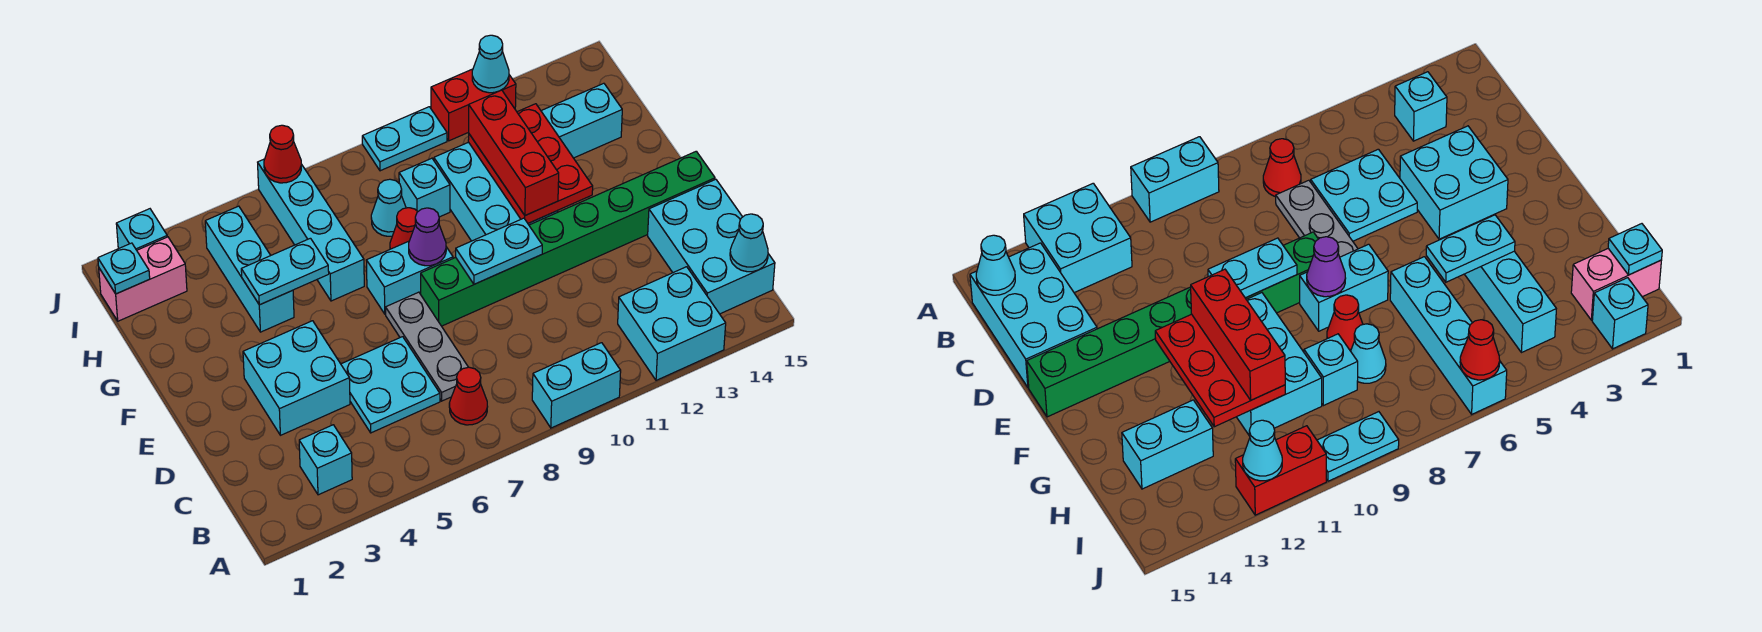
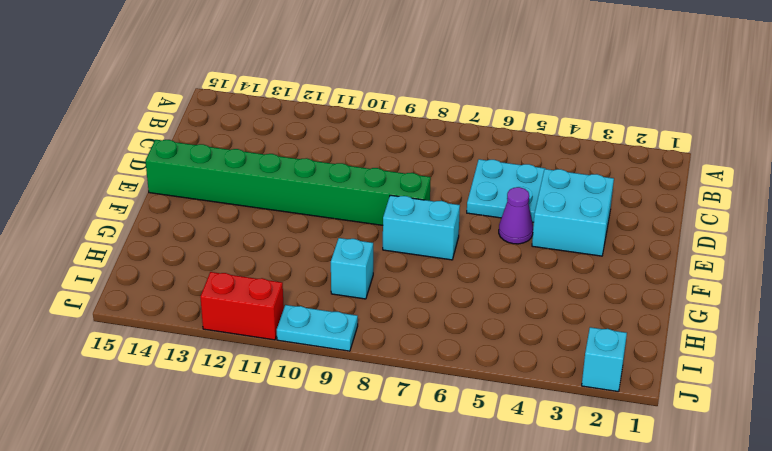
purple 1x1 cone [499,187,533,244] -> purple 1x1 cone moved to [409,208,446,266]
none -> cyan 1x2 brick [532,343,621,428]
none -> cyan 2x2 brick [618,267,726,380]
none -> cyan 1x1 brick [299,425,352,495]
none -> red 1x1 cone [449,367,488,425]

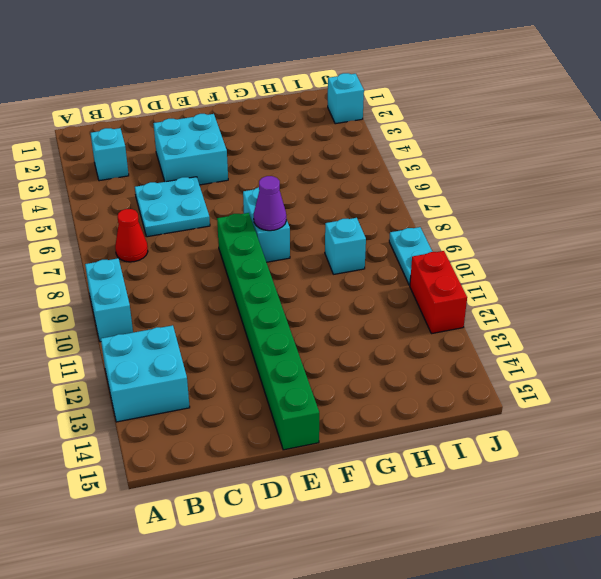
none -> cyan 2x3 brick [648,179,775,314]
none -> grey 1x3 plate [386,292,468,401]
none -> cyan 2x3 brick [434,142,558,241]
none -> cyan 1x3 brick [205,206,294,332]

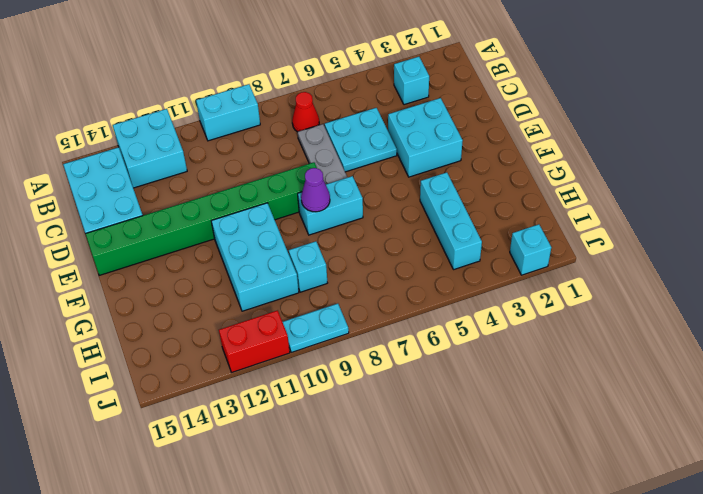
none -> cyan 1x4 brick [258,159,364,301]
none -> red 1x1 cone [390,208,418,249]
none -> cyan 1x1 cone [371,179,406,236]
none -> cyan 1x2 brick [541,83,622,158]

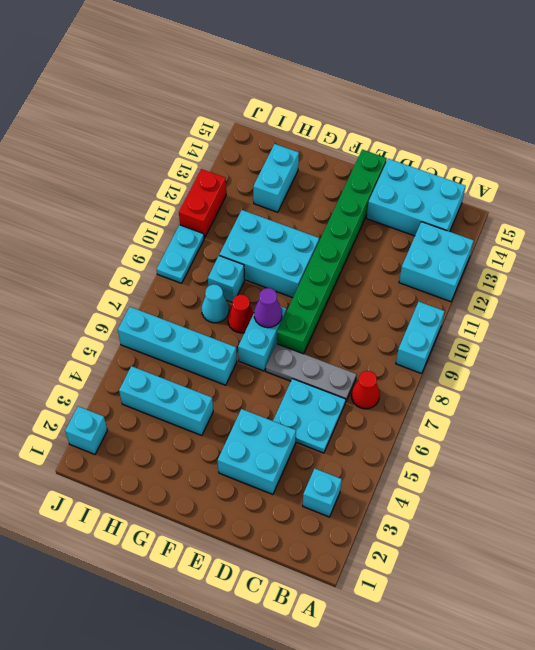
none -> pink 1x2 brick [99,237,187,321]
none -> cyan 1x1 cone [730,214,768,272]
none -> cyan 1x2 plate [456,218,542,284]
none -> red 2x3 plate [468,104,593,223]

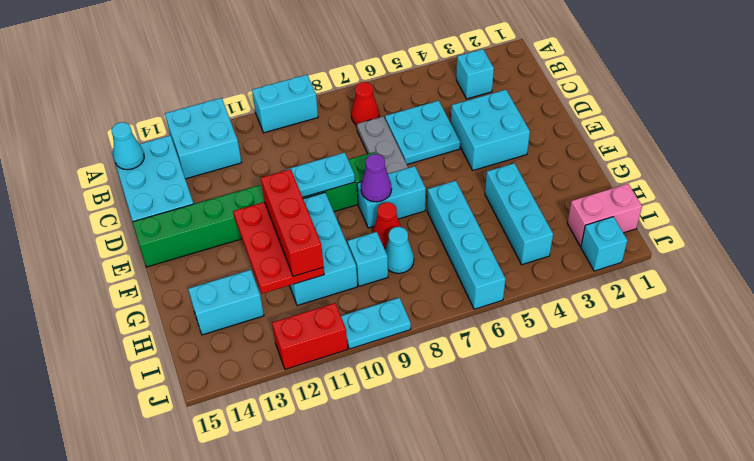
none -> cyan 1x2 plate [241,238,329,305]
none -> cyan 1x1 plate [98,243,150,294]
none -> red 1x1 cone [264,125,301,183]
none -> cyan 1x1 cone [472,35,509,93]

